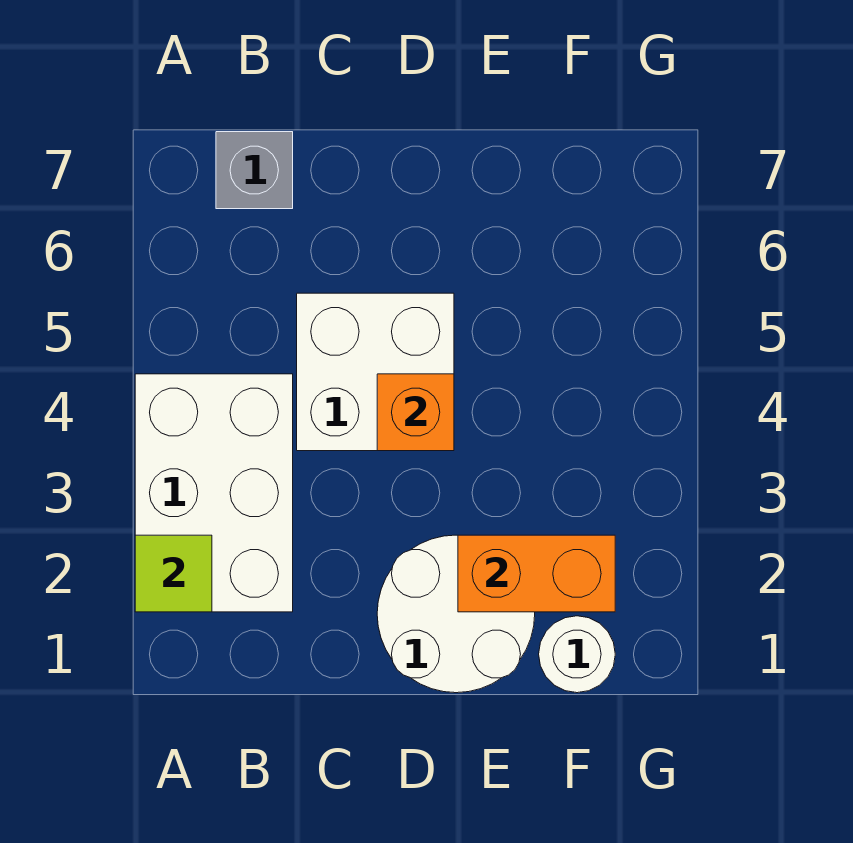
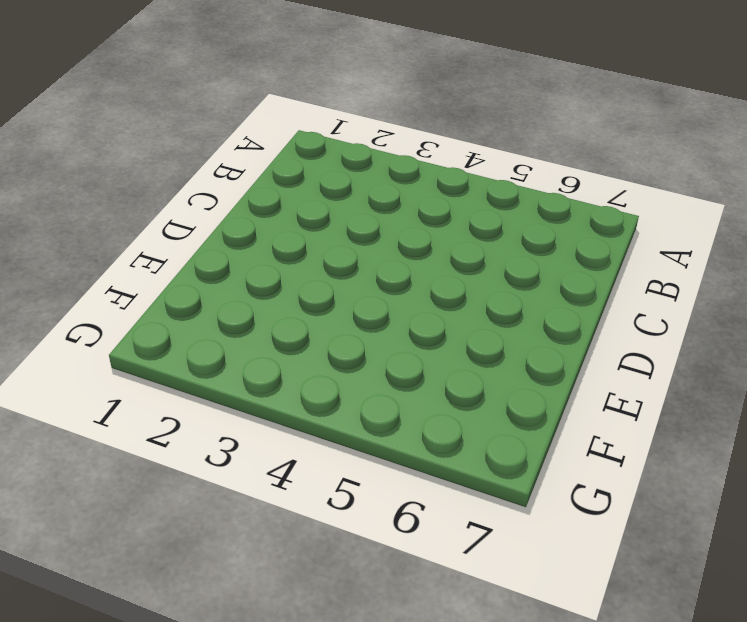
none -> white 2x3 brick [135,374,293,612]
none -> grey 1x1 brick [216,132,293,209]

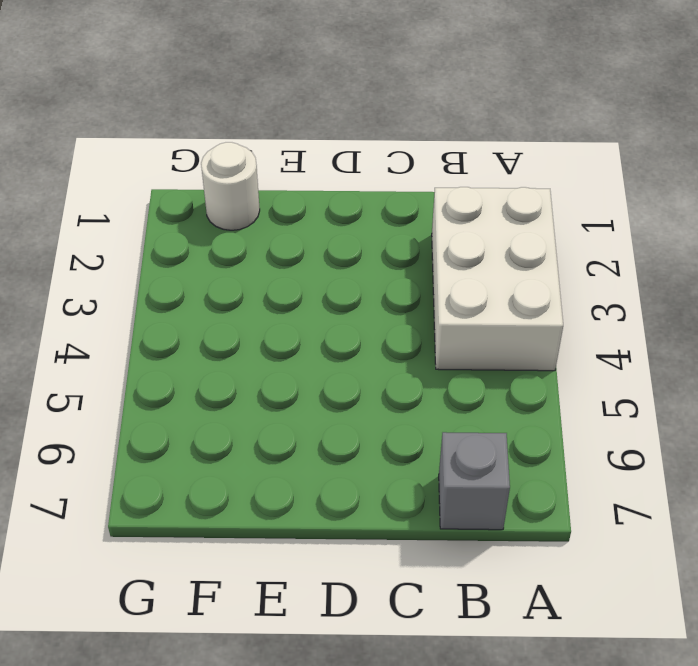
none -> white 2x2 brick [297,293,454,451]
none -> white 2x2 round brick [377,535,535,693]

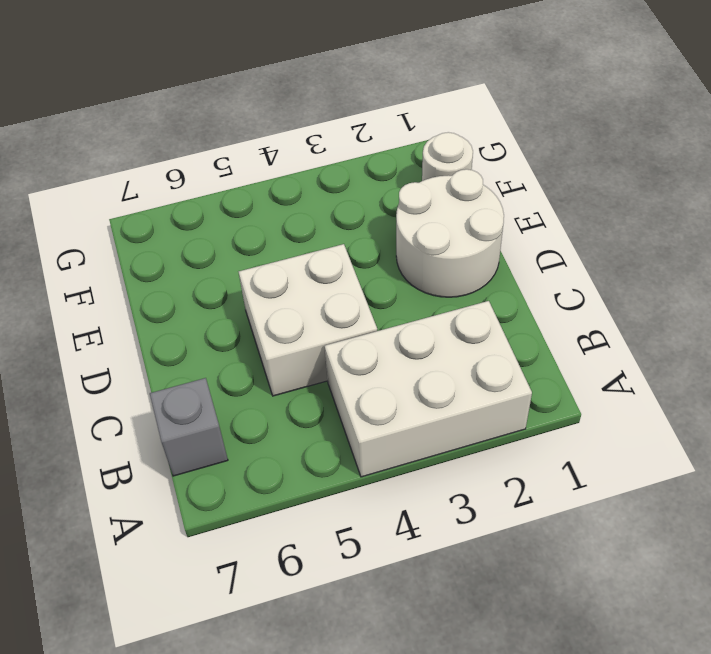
none -> lime 1x1 tile [135,535,212,612]
none -> orange 1x1 brick [377,374,454,451]

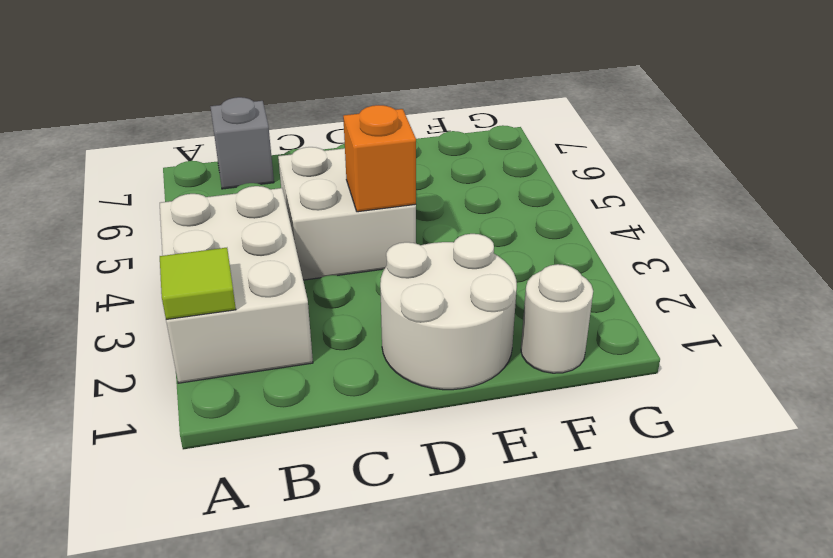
none -> orange 1x2 brick [458,535,615,612]

